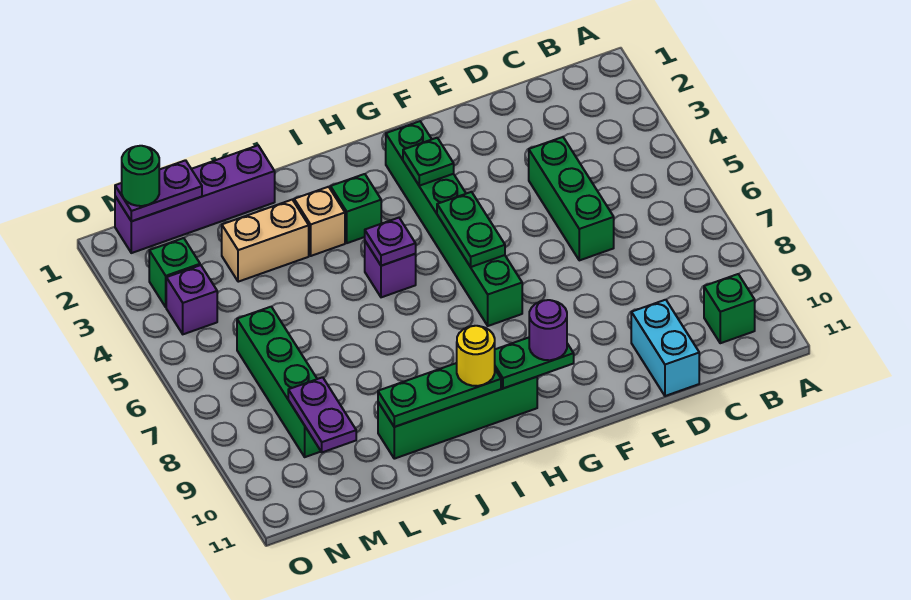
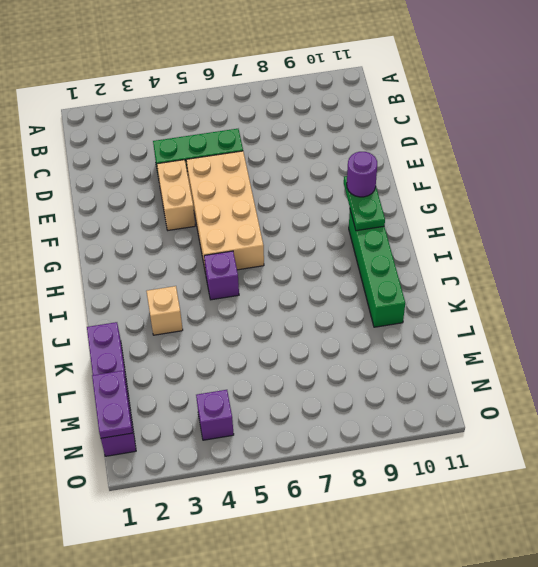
tan 1x2 brick [157,160,195,230] -> tan 1x2 brick moved to [222,200,309,282]
tan 2x4 brick [186,151,264,270] -> green 1x6 brick [386,121,522,326]
none -> green 1x1 brick [704,274,755,343]
none -> cyan 1x2 brick [631,300,699,396]
none -> green 1x1 brick [330,174,381,243]

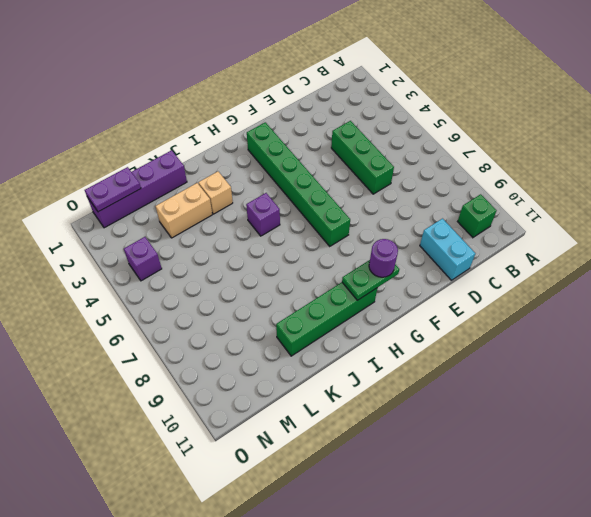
none -> green 1x1 brick [330,174,381,243]
none -> green 1x4 brick [237,307,321,457]
none -> green 1x1 brick [149,238,200,307]

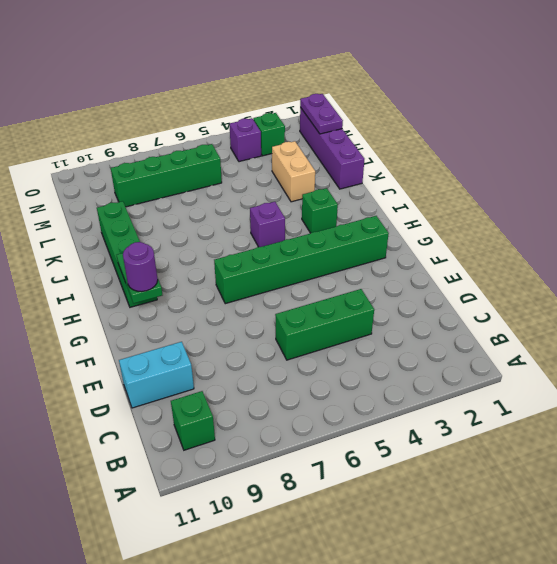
none -> tan 1x1 brick [294,187,345,256]
none -> green 1x1 plate [403,138,454,186]
none -> green 1x2 plate [437,192,505,267]

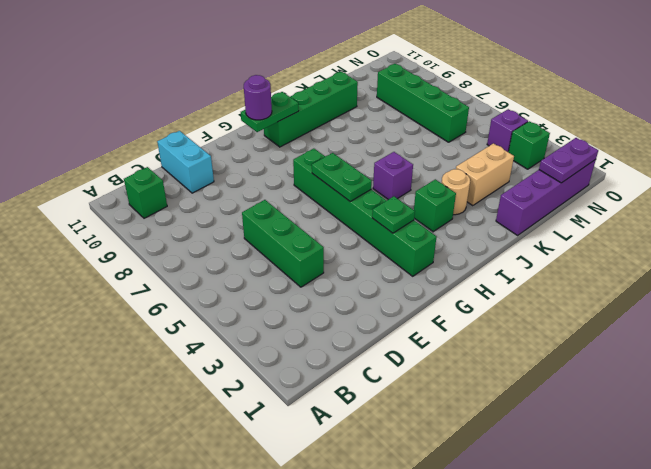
tan 1x1 round brick [442,169,470,215] -> tan 1x1 brick [294,187,345,256]
none -> purple 1x1 plate [365,218,416,266]
none -> green 1x3 plate [378,363,501,427]
none -> purple 1x2 plate [288,377,356,452]

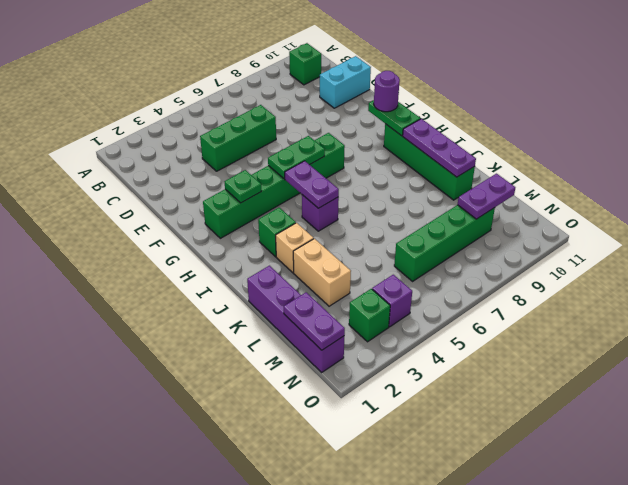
purple 1x2 plate [285,161,339,208] -> purple 1x1 plate [365,218,416,266]
purple 1x3 plate [403,119,476,177] -> green 1x3 plate [378,363,501,427]
none -> yellow 1x1 round brick [457,326,495,386]
none -> green 1x1 round brick [122,146,159,206]

